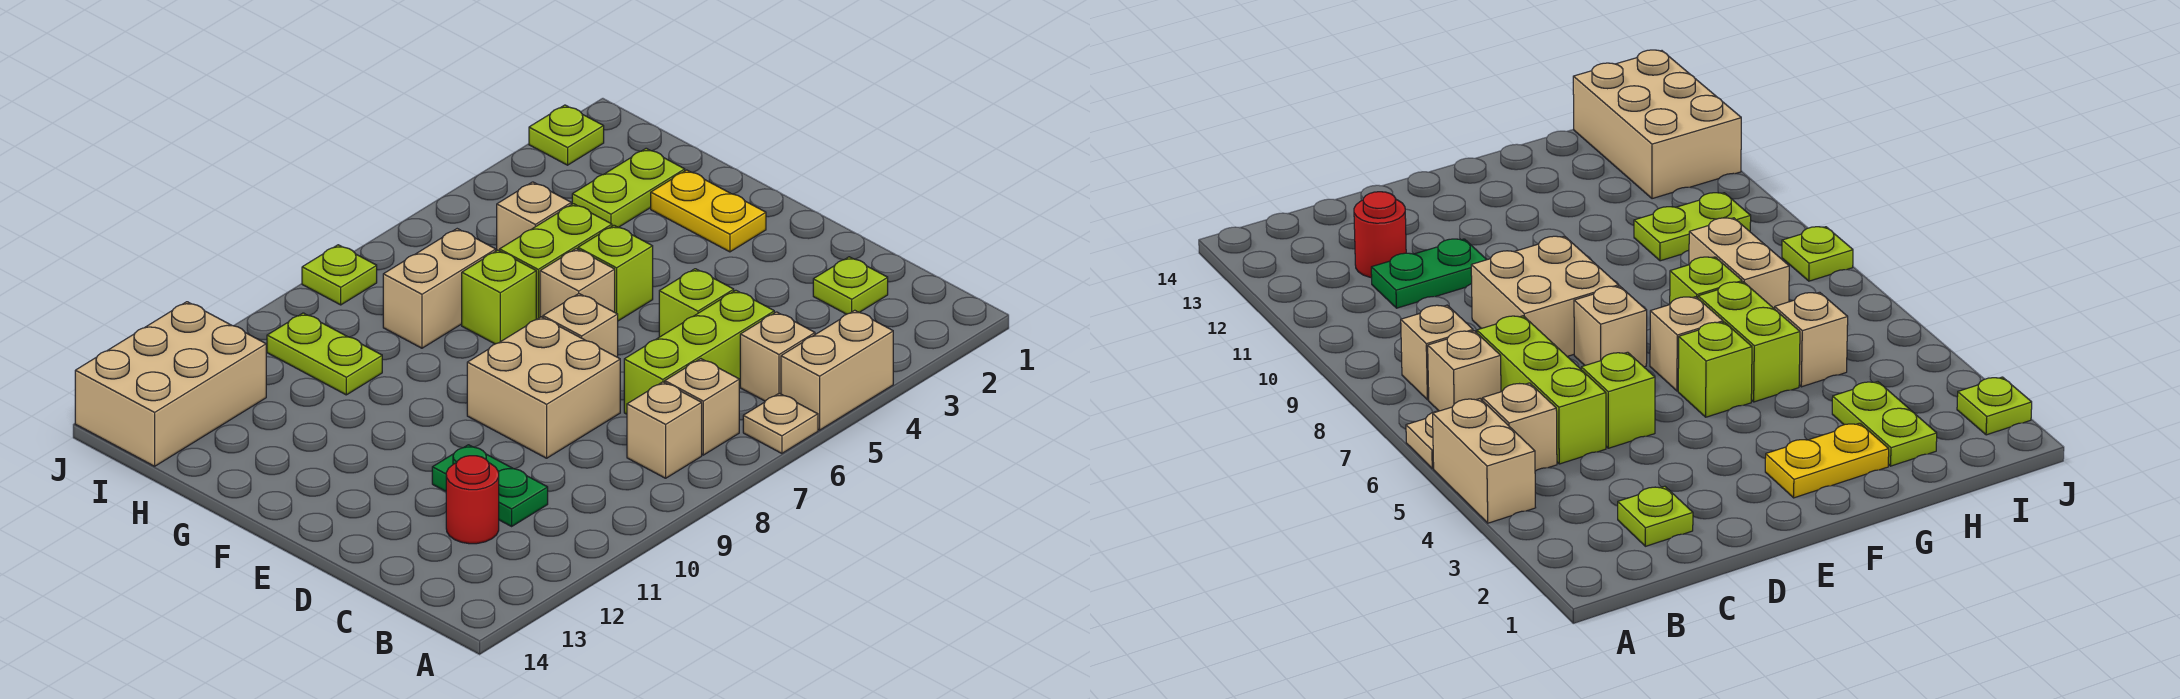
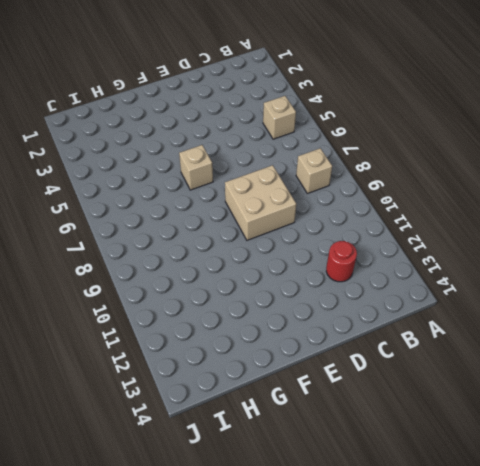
none -> tan 1x2 brick [781,310,893,430]
none -> tan 1x1 plate [743,393,818,453]
none -> tan 1x1 brick [665,359,739,455]

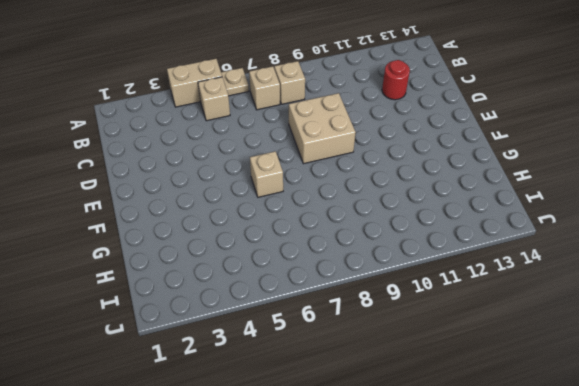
none -> lime 1x1 plate [813,257,888,314]
none -> lime 1x3 brick [624,290,774,414]
none -> green 1x2 plate [432,445,548,526]

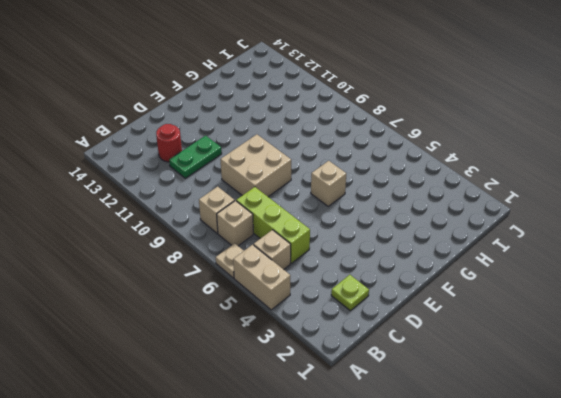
none -> lime 1x1 brick [659,269,734,337]
none -> tan 1x1 brick [543,294,618,357]
none -> yellow 1x2 plate [651,170,766,252]

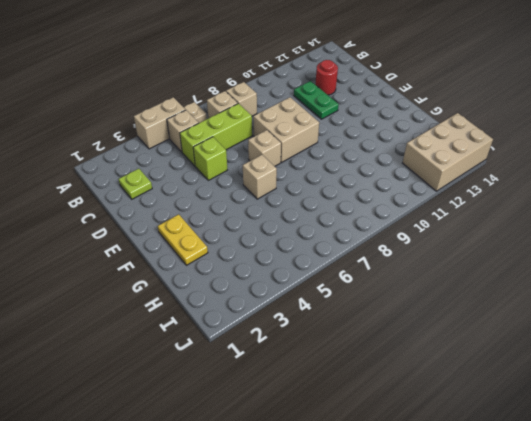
none -> lime 1x1 brick [578,225,653,321]
none -> lime 1x2 brick [500,204,612,320]
none -> lime 1x1 brick [462,250,536,344]

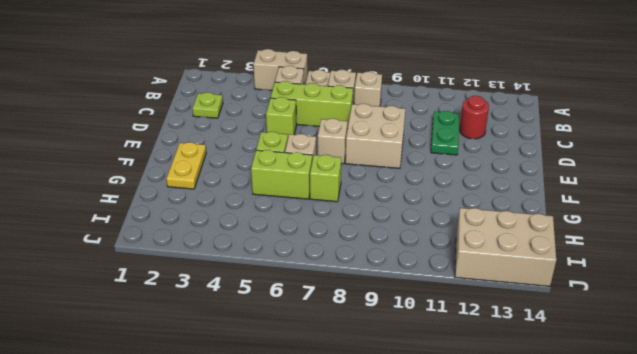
none -> lime 1x2 plate [572,148,685,227]
none -> tan 1x1 brick [497,182,571,251]
none -> tan 1x2 brick [383,229,496,348]

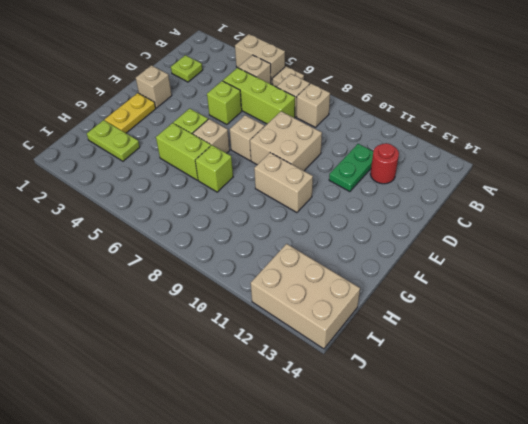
tan 1x1 brick [136,65,172,108] -> tan 1x1 brick moved to [497,182,571,251]
tan 1x2 brick [254,153,313,213] -> tan 1x2 brick moved to [383,229,496,348]
none -> lime 1x2 plate [267,313,382,395]
none -> lime 1x1 plate [529,105,604,165]
none -> lime 1x1 plate [302,245,377,305]

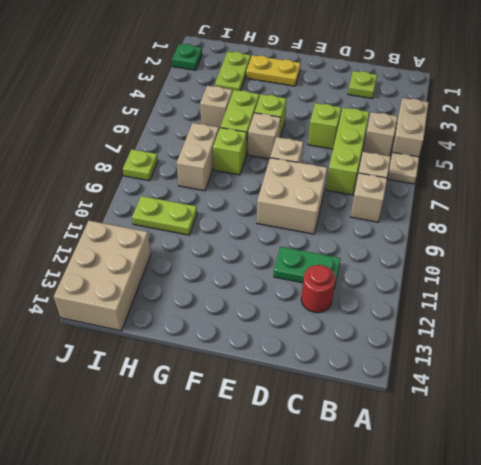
green 1x1 plate [172,44,202,70] -> lime 1x1 plate [529,105,604,165]

